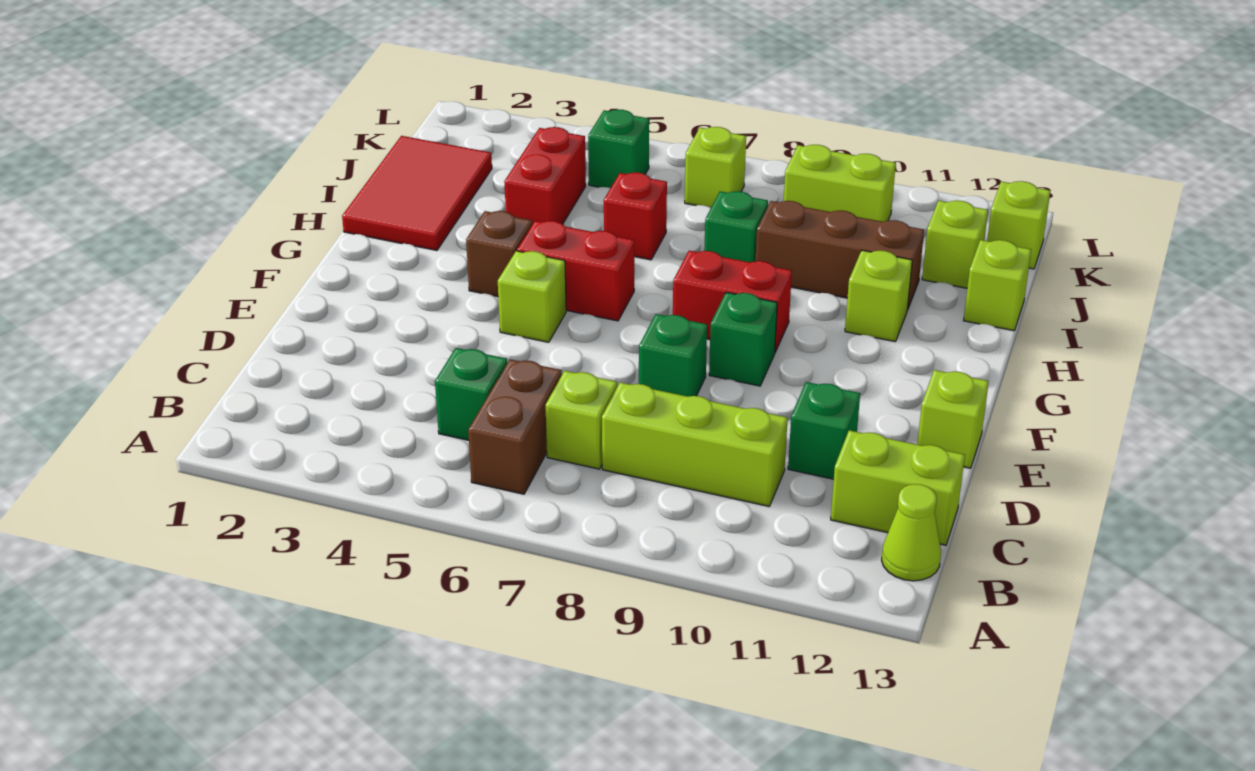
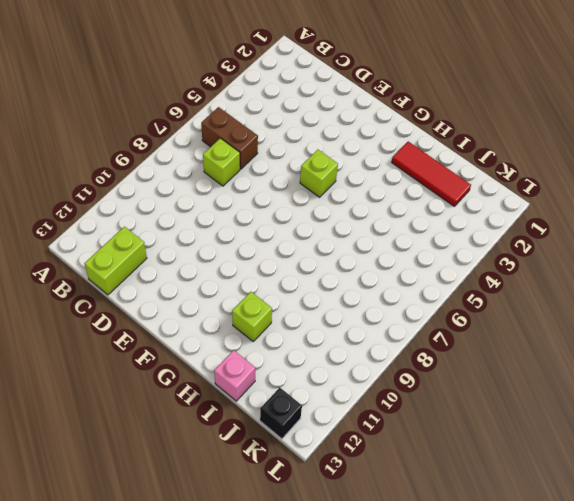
red 1x3 tile [392,141,471,207] -> red 2x3 tile [342,136,492,250]
pink 1x1 brick [214,350,255,401] -> lime 1x1 brick [964,240,1031,331]
black 1x1 brick [260,387,302,439] -> lime 1x1 brick [987,181,1050,269]
none -> lime 1x1 cone [882,484,941,581]
none -> green 1x1 brick [435,348,507,440]
none -> lime 1x3 brick [602,382,788,506]

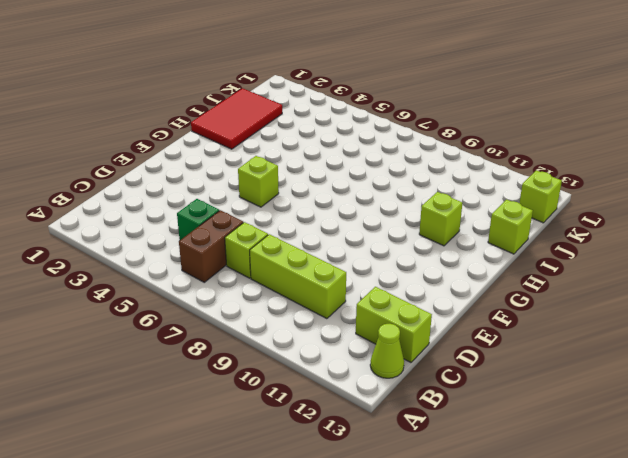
none -> green 1x1 brick [788,382,860,479]
none -> green 1x1 brick [639,314,707,397]
none -> lime 1x1 brick [917,370,989,468]

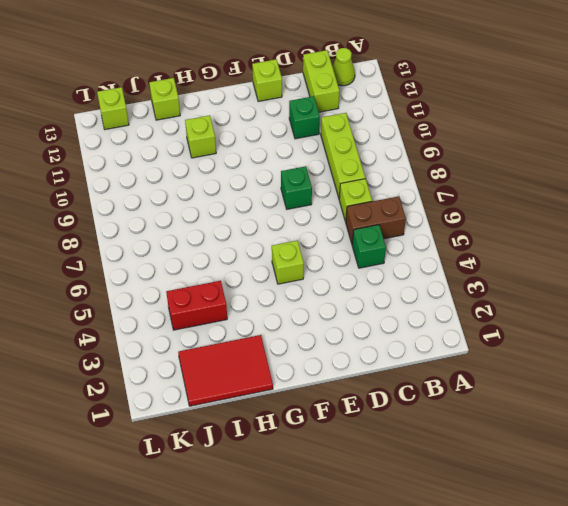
none -> green 1x1 brick [709,292,777,386]
none -> brown 1x1 brick [466,211,533,297]
none -> red 1x2 brick [517,221,634,321]

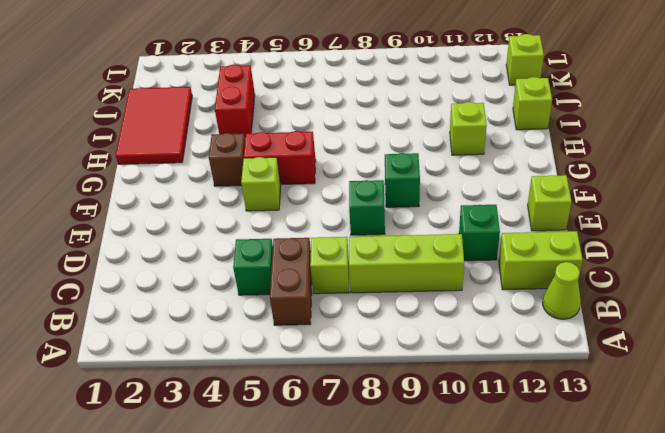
none -> red 1x2 brick [673,251,792,352]
none -> red 1x1 brick [604,172,667,260]
none -> green 1x1 brick [704,191,768,262]

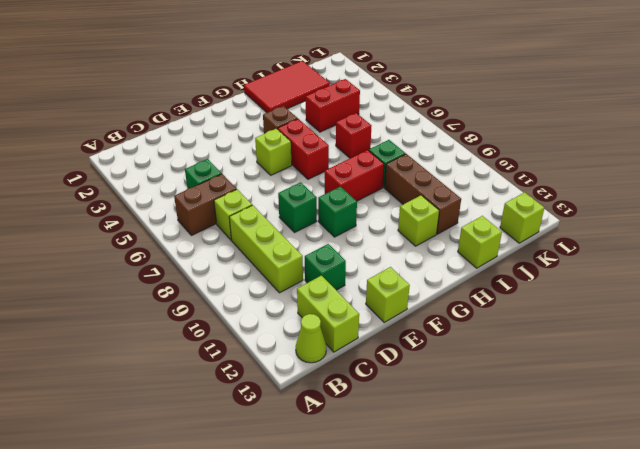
red 1x2 brick [325,150,384,201] -> red 1x2 brick turned to [673,251,792,352]
none -> lime 1x1 brick [922,200,988,288]
none -> green 1x1 brick [588,109,649,188]
none -> lime 1x1 brick [685,127,746,208]

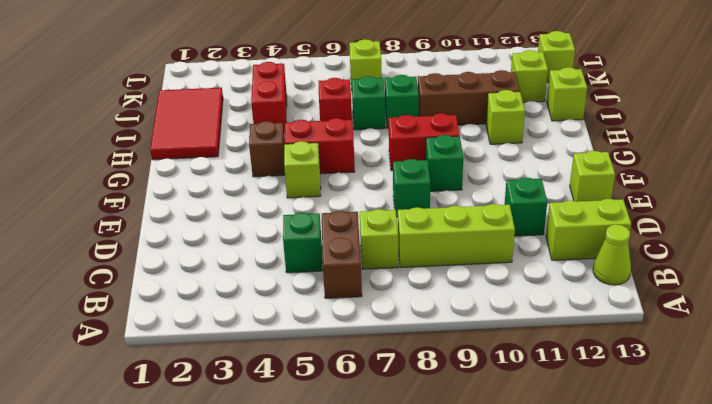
green 1x1 brick [352,76,385,130] -> green 1x1 brick moved to [588,109,649,188]
none -> lime 1x2 brick [784,145,896,222]

